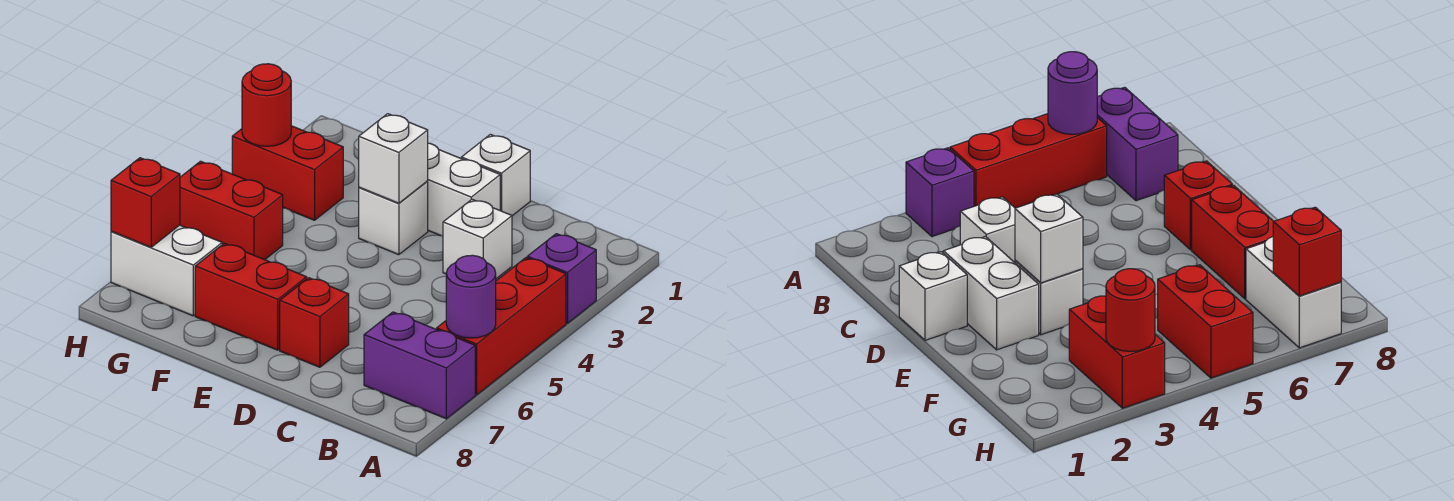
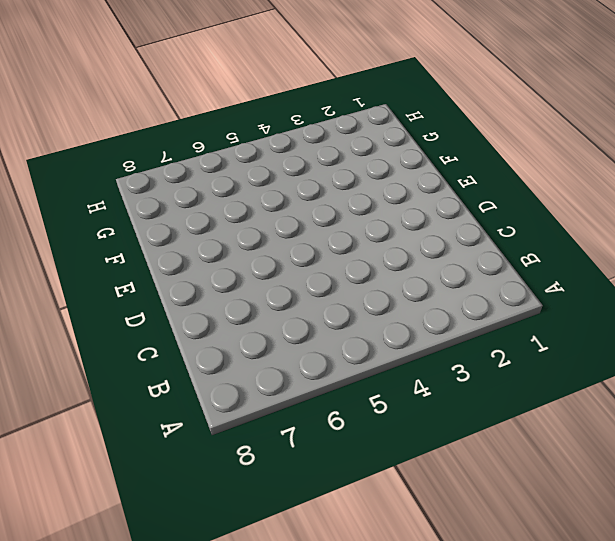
none -> purple 1x1 brick [527,234,596,323]
none -> red 1x3 brick [437,258,566,395]
none -> purple 1x2 brick [364,312,475,419]

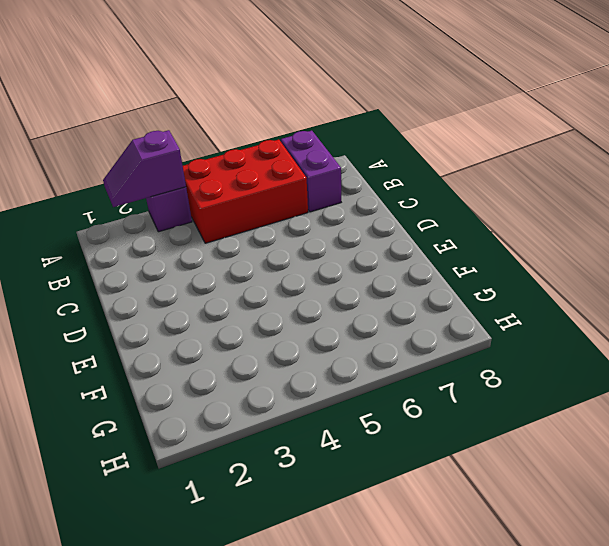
purple 1x2 slope [103,130,186,207] -> none
red 2x3 brick [183,140,308,243] -> red 1x3 brick [437,258,566,395]
none -> white 1x1 brick [443,199,512,279]
none -> white 1x1 brick [461,134,530,216]
none -> white 1x2 brick [428,143,500,236]

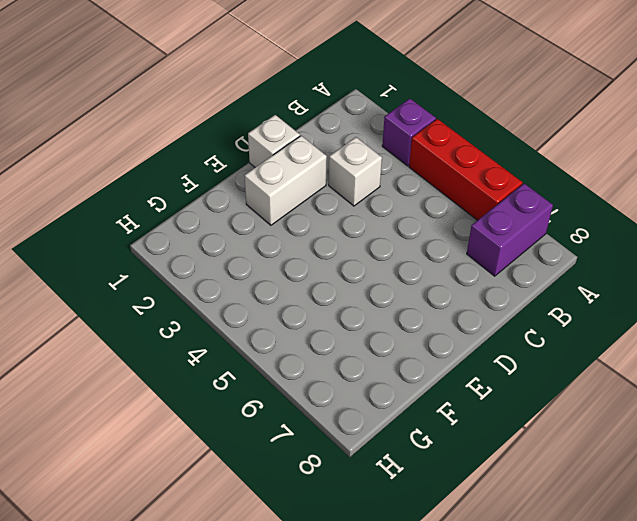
none -> red 1x1 brick [280,278,349,367]
none -> white 1x1 brick [359,181,428,255]
none -> red 1x2 brick [195,243,307,350]

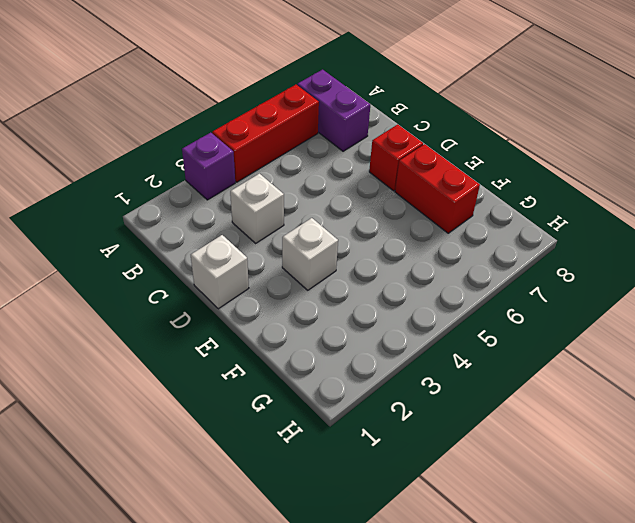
none -> white 1x2 brick [428,143,500,236]
none -> red 1x2 brick [232,126,343,220]
none -> red 1x2 brick [180,161,283,260]

